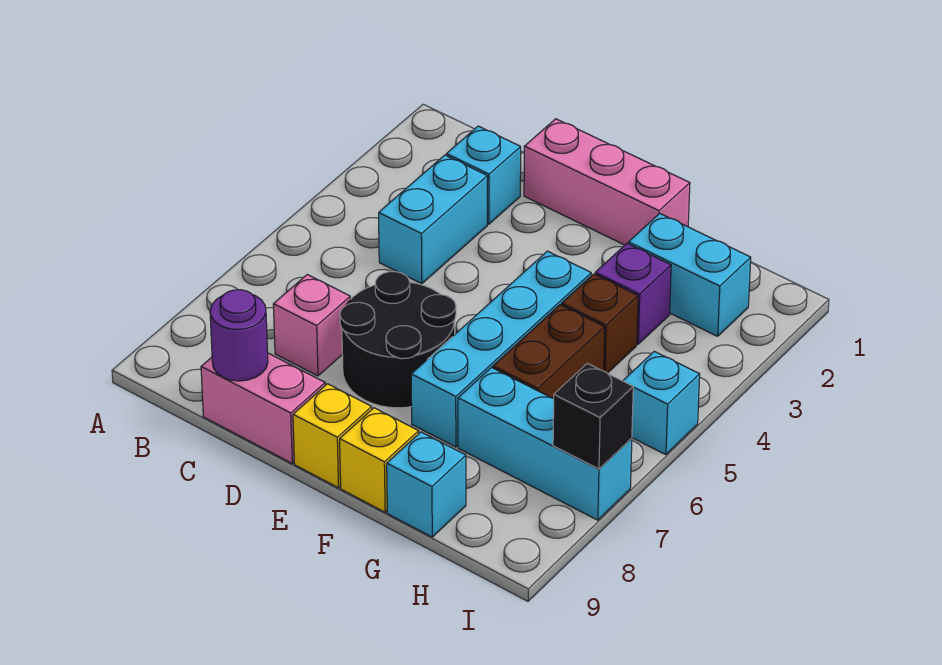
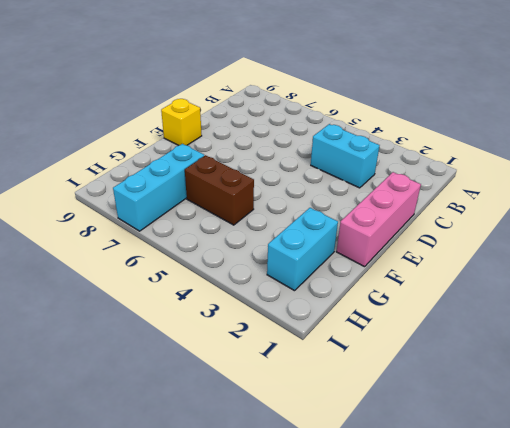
none -> cyan 1x1 brick [446,126,521,224]
none -> pink 1x1 brick [273,275,350,376]
none -> pink 1x2 brick [201,353,325,463]

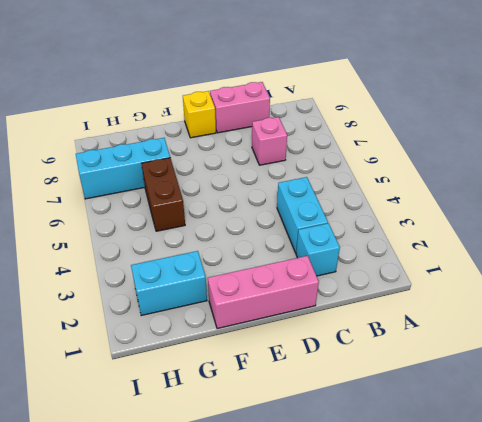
none -> black 2x2 round brick [340,272,456,408]
none -> cyan 1x4 brick [411,251,591,447]
none -> yellow 1x1 brick [340,408,419,512]

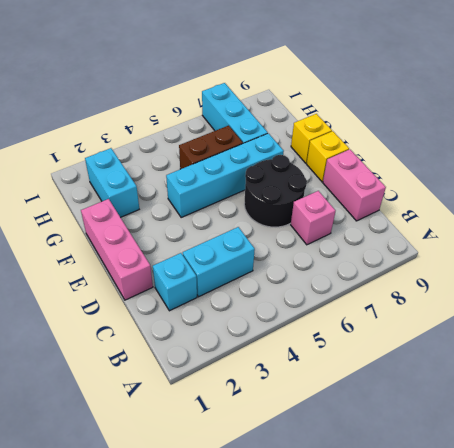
none -> purple 1x1 brick [595,244,671,344]
none -> brown 1x1 brick [562,274,638,373]
none -> cyan 1x1 brick [387,432,466,537]

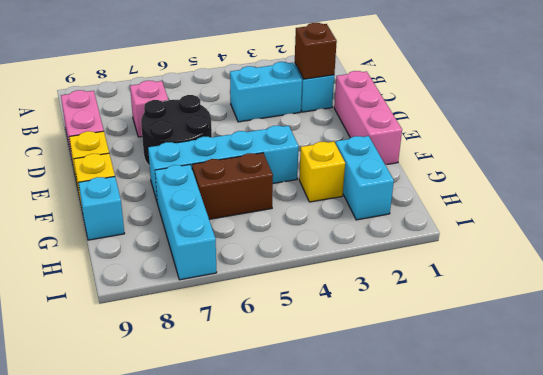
brown 1x1 brick [295,23,337,79] -> brown 1x1 brick moved to [562,274,638,373]
yellow 1x1 brick [299,142,345,202] -> purple 1x1 brick [595,244,671,344]
none -> cyan 1x1 brick [623,351,700,455]
none -> purple 1x1 round brick [210,290,268,381]
none -> black 1x1 brick [553,363,633,469]

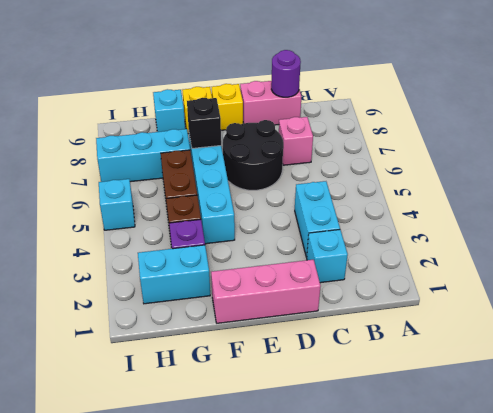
black 1x1 brick [187,98,221,148] -> black 1x1 brick moved to [553,363,633,469]

